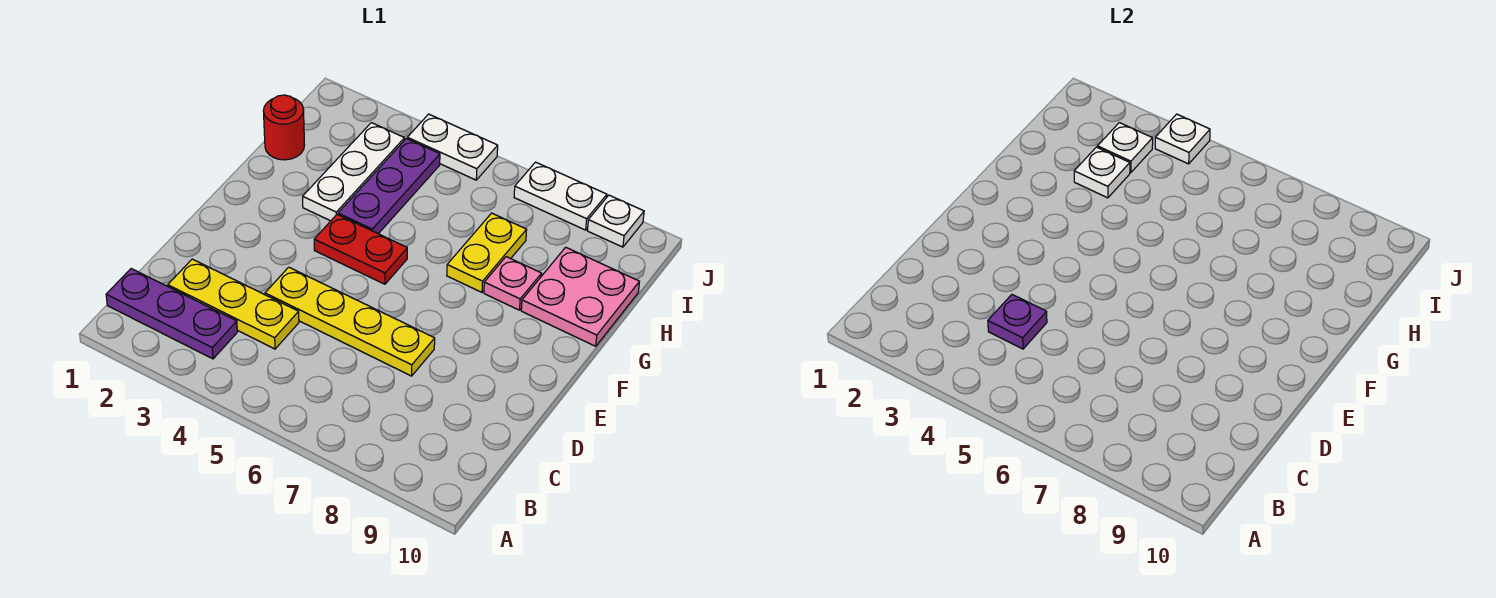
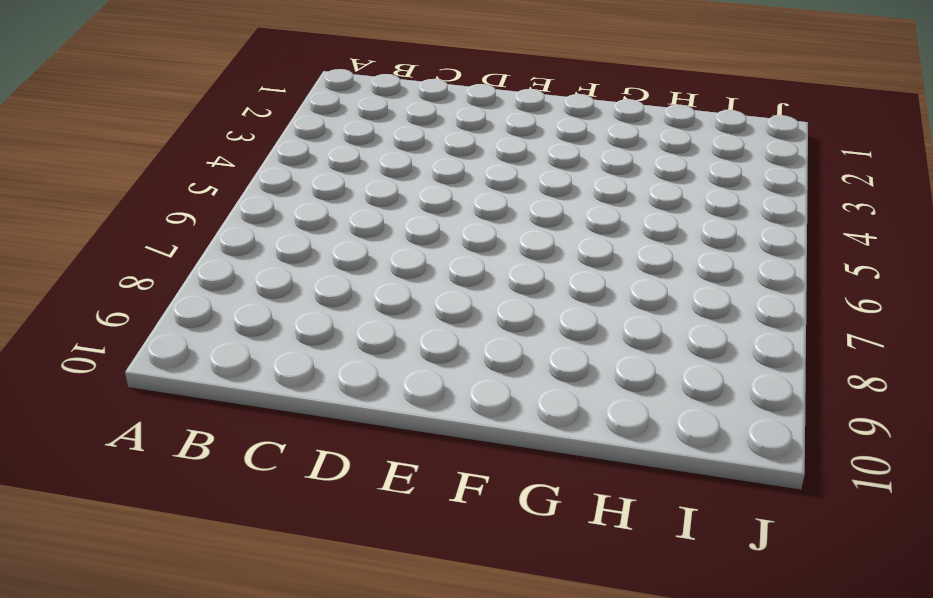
none -> purple 1x3 plate [106,269,237,359]
none -> yellow 1x3 plate [168,259,299,349]
none -> yellow 1x4 plate [265,267,435,376]

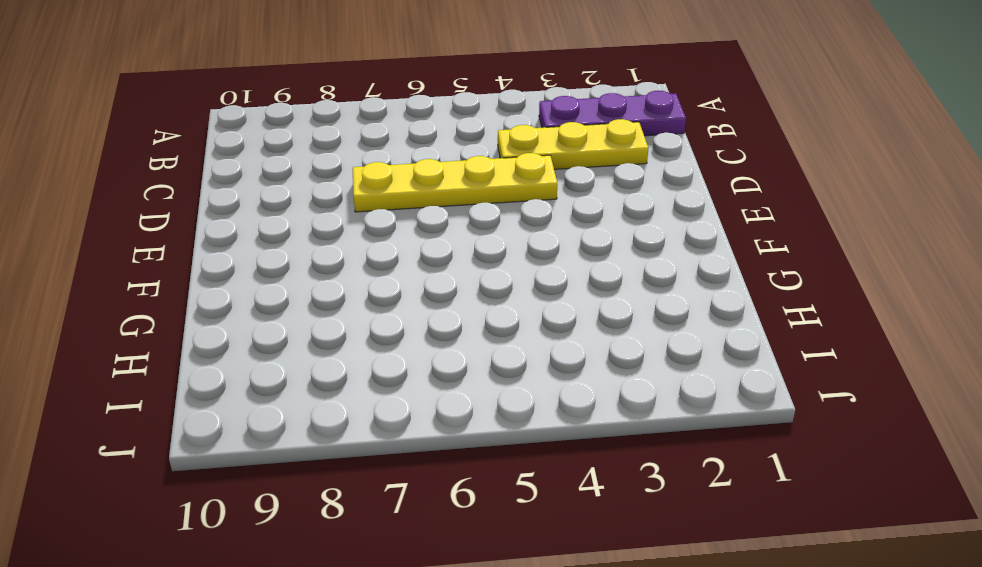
none -> red 1x2 plate [314,215,407,284]
none -> white 1x3 plate [303,123,405,221]
none -> purple 1x3 plate [338,139,440,234]

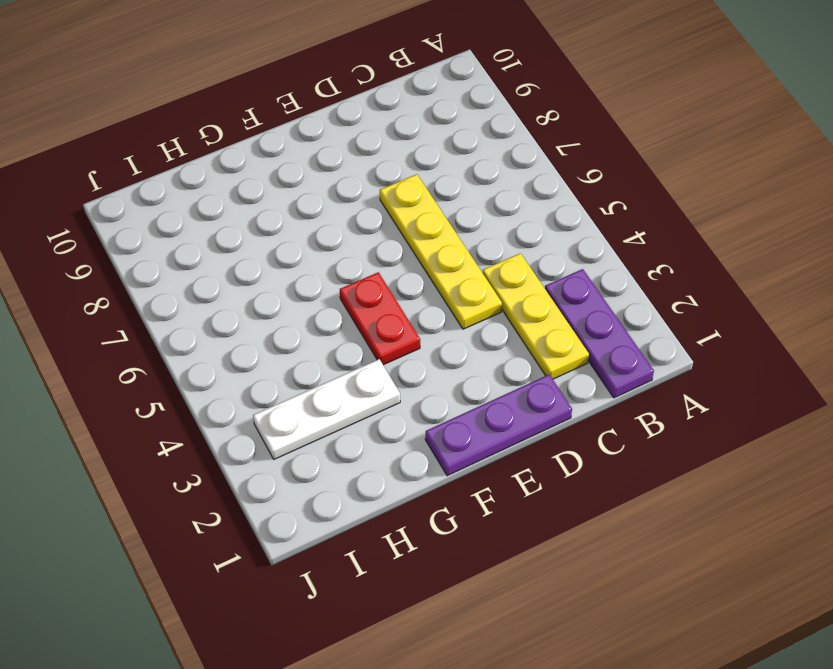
purple 1x3 plate [425,375,572,476] -> purple 1x3 plate moved to [338,139,440,234]
none -> yellow 1x2 plate [447,213,527,292]
none -> pink 1x1 plate [484,257,542,310]
none -> pink 2x2 plate [521,247,639,346]

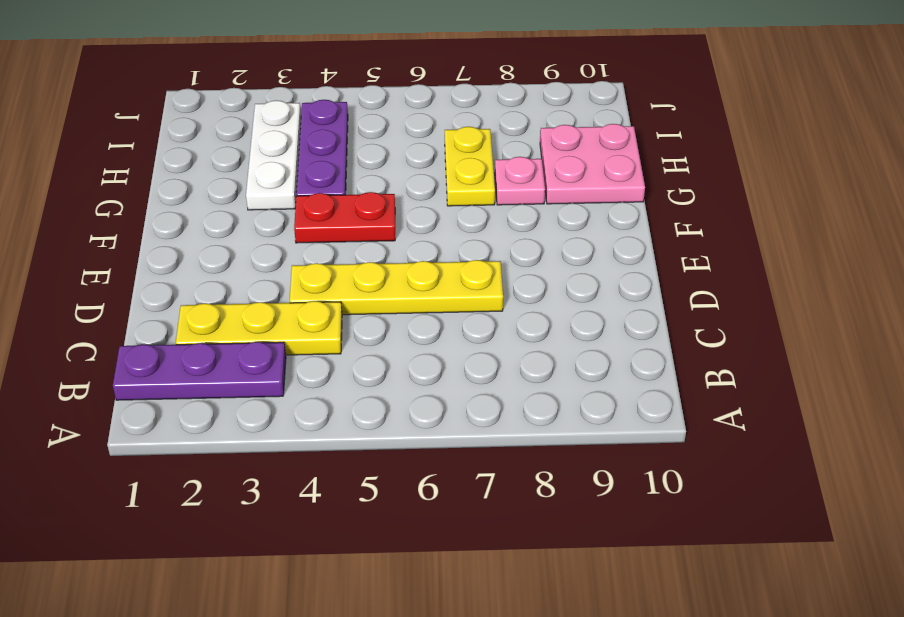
none -> red 1x1 round brick [263,95,304,160]
none -> white 1x2 plate [407,114,498,180]
none -> white 1x2 plate [514,162,607,230]

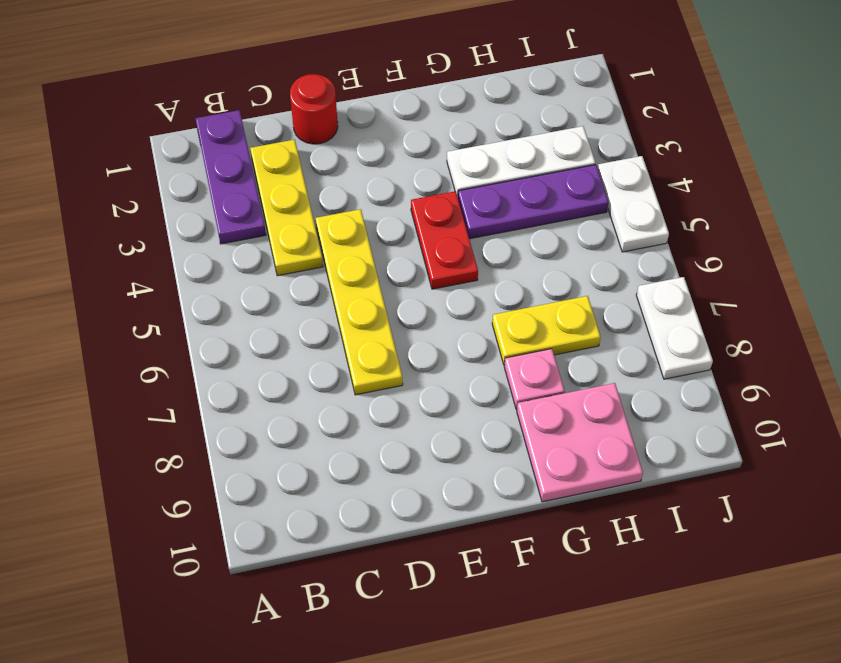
red 1x1 round brick [290,74,338,144] -> red 1x1 round brick moved to [263,95,304,160]
none -> white 1x1 plate [587,195,644,247]
none -> purple 1x1 plate [988,295,1047,349]
none -> white 1x1 plate [1074,147,1130,198]

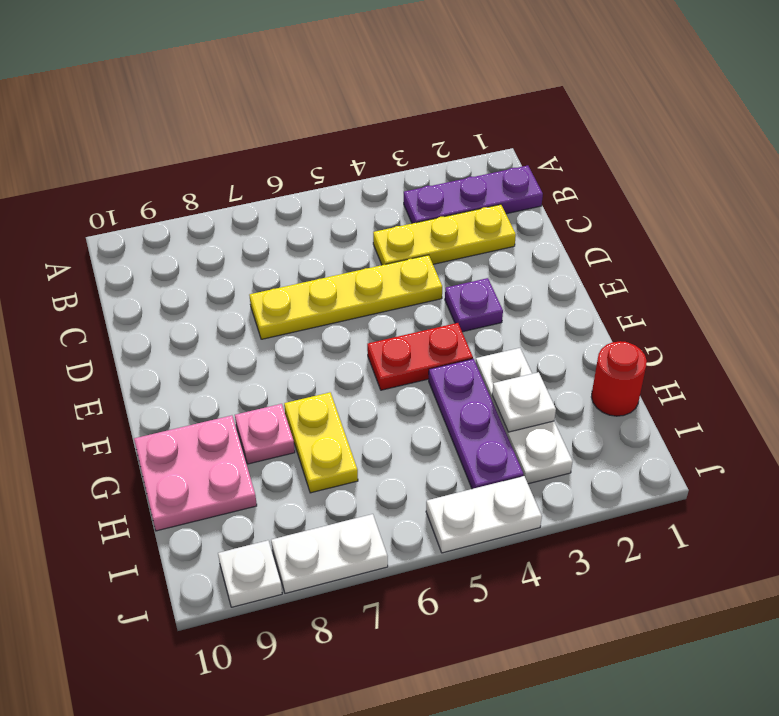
purple 1x1 plate [445,278,503,332] -> purple 1x1 plate moved to [988,295,1047,349]
none -> white 1x1 plate [1097,123,1153,173]
none -> white 1x1 plate [1155,114,1210,164]

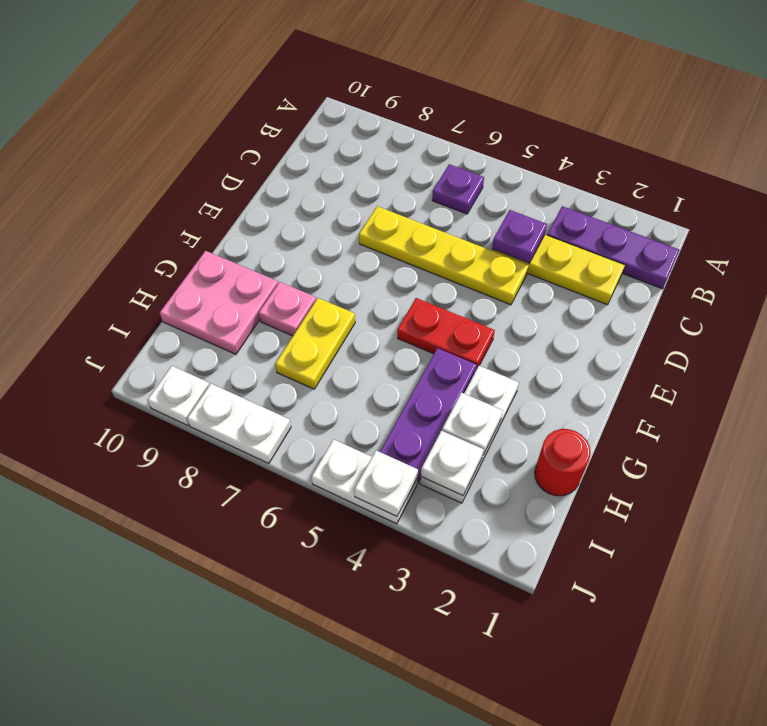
purple 1x1 plate [432,164,484,214] -> none

